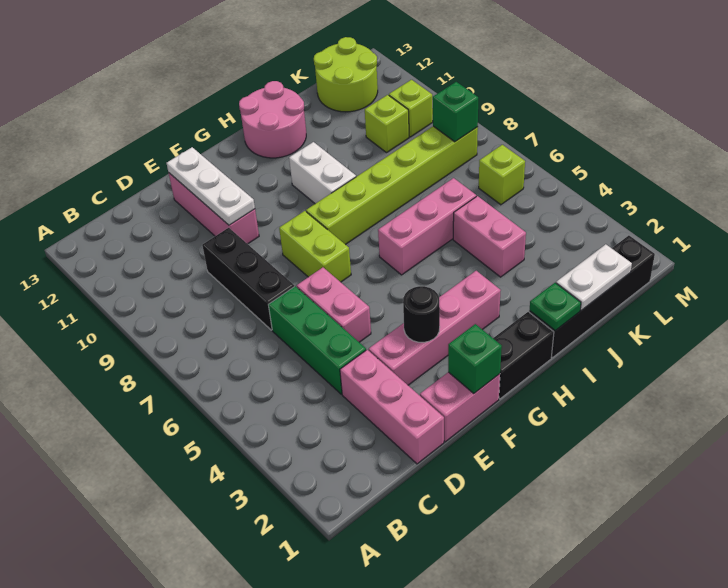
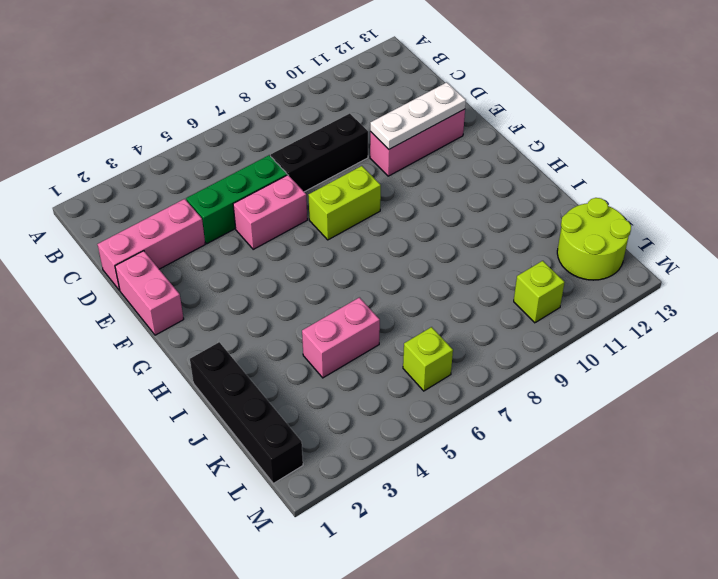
none -> pink 1x4 brick [369,271,501,385]
none -> black 1x2 brick [493,312,554,399]
none -> lime 1x6 brick [306,126,478,245]

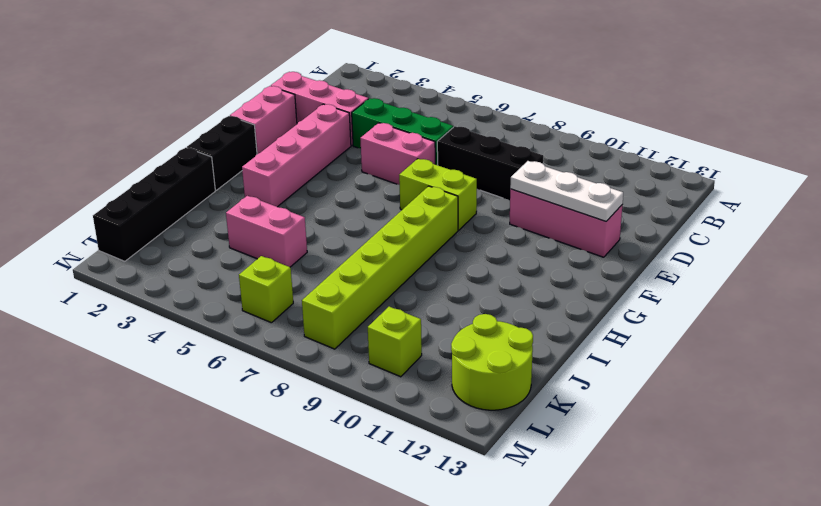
none -> pink 1x3 brick [378,178,476,275]
none -> white 1x2 brick [289,142,356,204]
none -> pink 2x2 round brick [239,81,306,158]

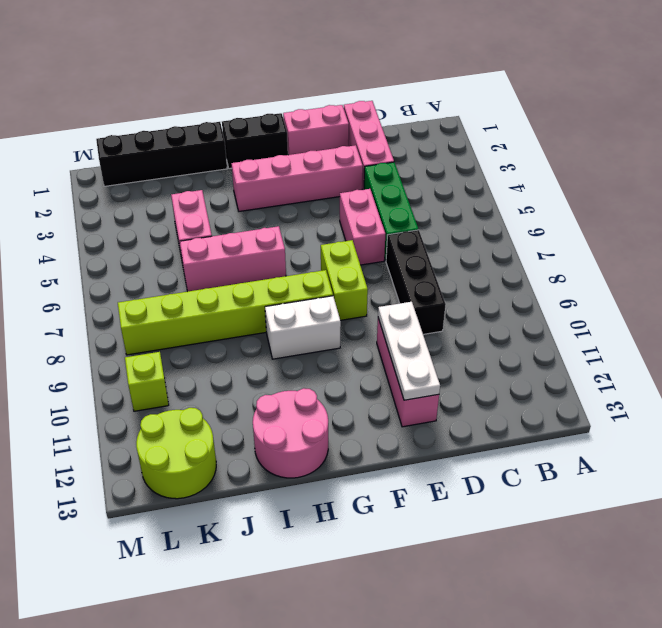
white 1x2 brick [265,296,341,359] -> white 1x2 brick turned to [289,142,356,204]
none -> lime 1x1 brick [365,95,409,153]
none -> lime 1x1 brick [479,145,525,205]
none -> green 1x1 brick [448,324,502,393]

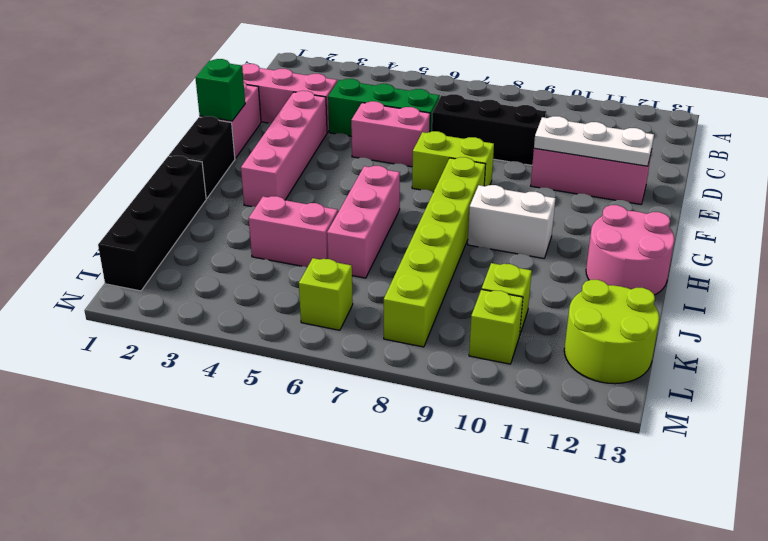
none -> black 1x1 round brick [403,286,440,342]
none -> green 1x1 plate [530,283,581,331]
none -> white 1x2 plate [556,244,632,310]

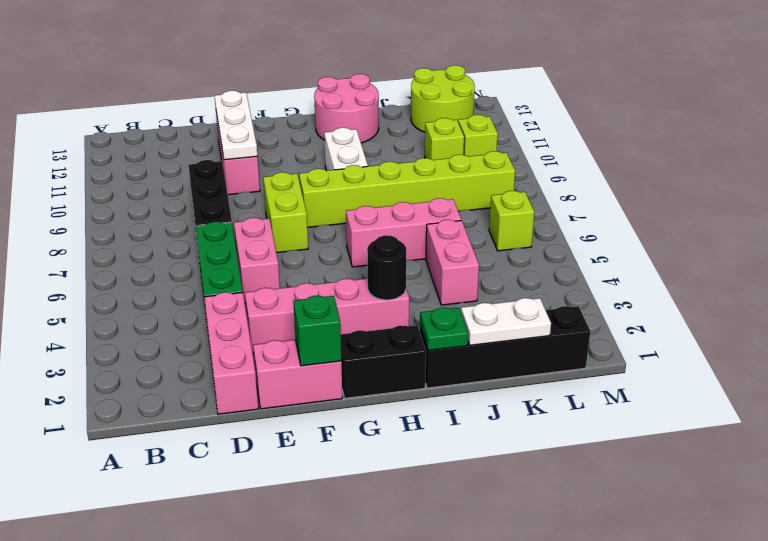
black 1x1 round brick [367,235,406,300] -> black 1x1 round brick moved to [403,286,440,342]
none -> green 1x1 brick [433,82,478,142]

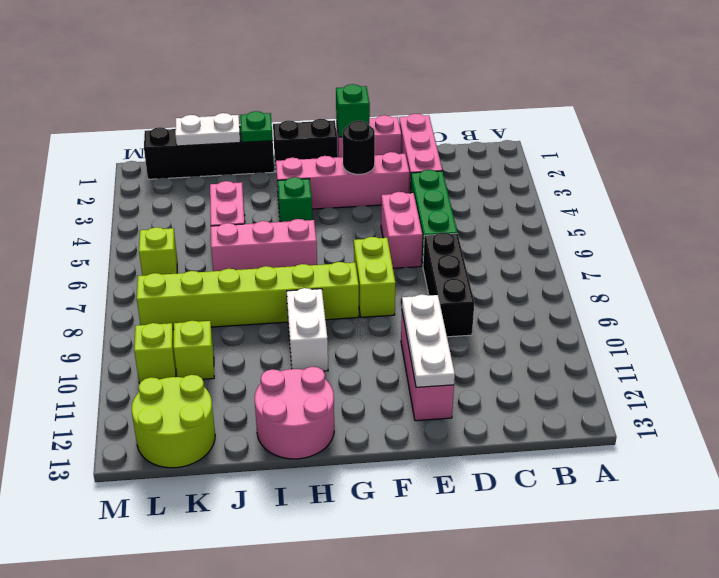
green 1x1 brick [278,177,312,222] -> green 1x1 brick moved to [433,82,478,142]

